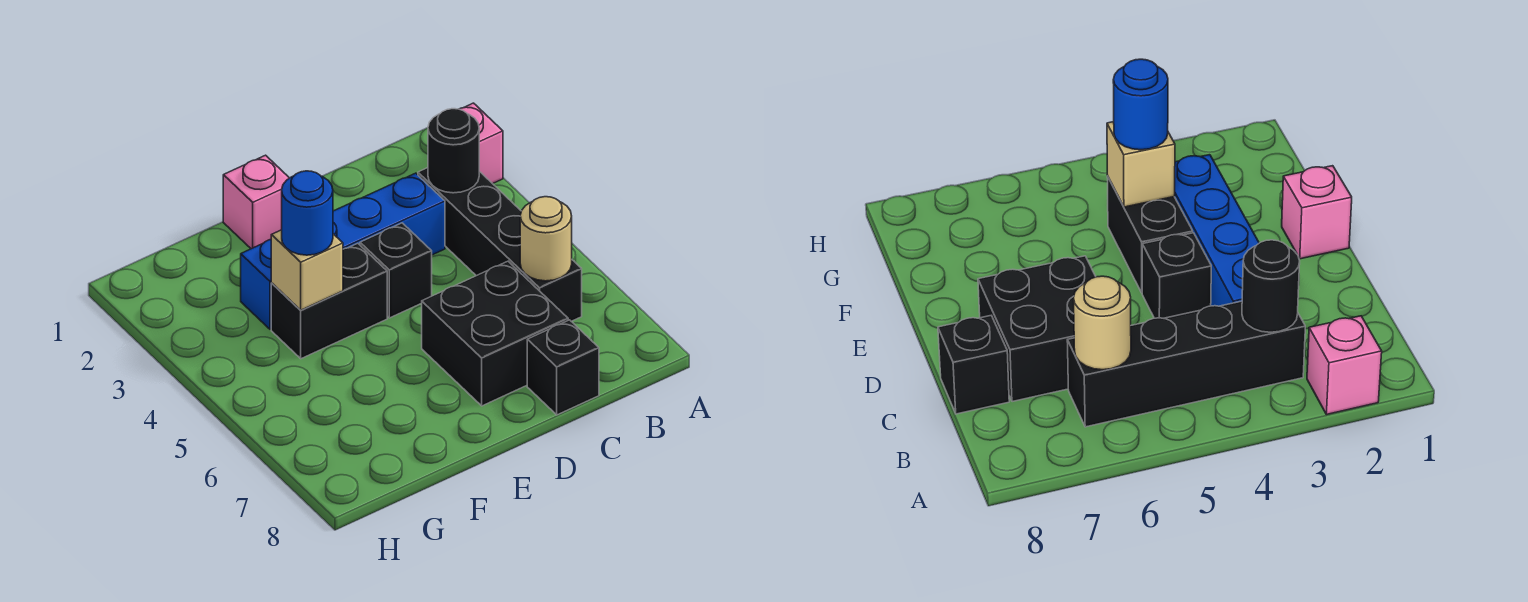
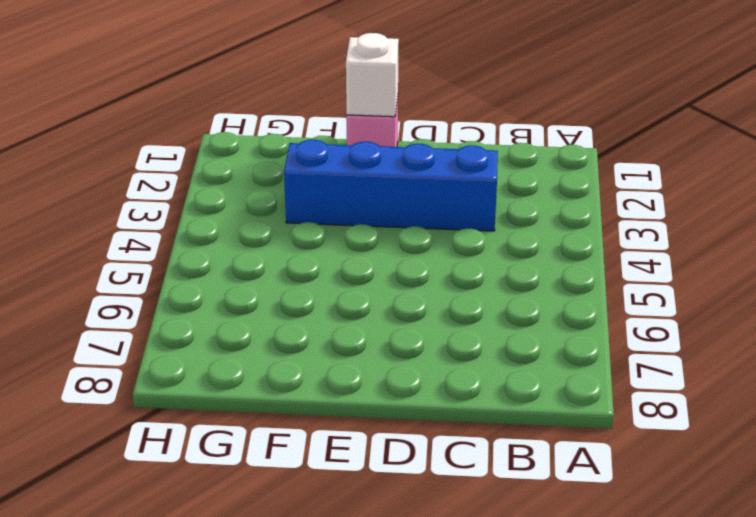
white 1x1 brick [346,33,399,117] -> none
none -> pink 1x1 brick [460,103,503,184]
none -> black 1x4 brick [418,168,582,321]
none -> black 2x2 brick [422,261,568,406]

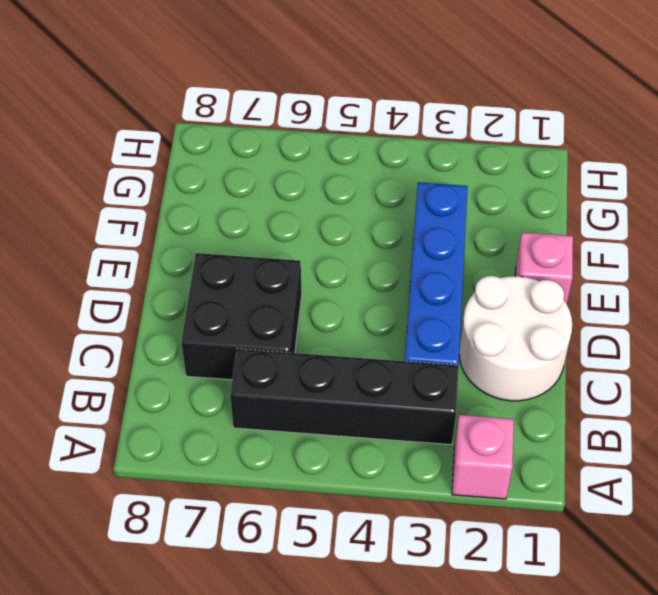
white 2x2 round brick [459,276,572,401] -> none
none -> black 1x1 brick [527,320,599,415]
none -> black 1x1 brick [360,223,432,318]
none -> black 1x2 brick [271,243,387,359]

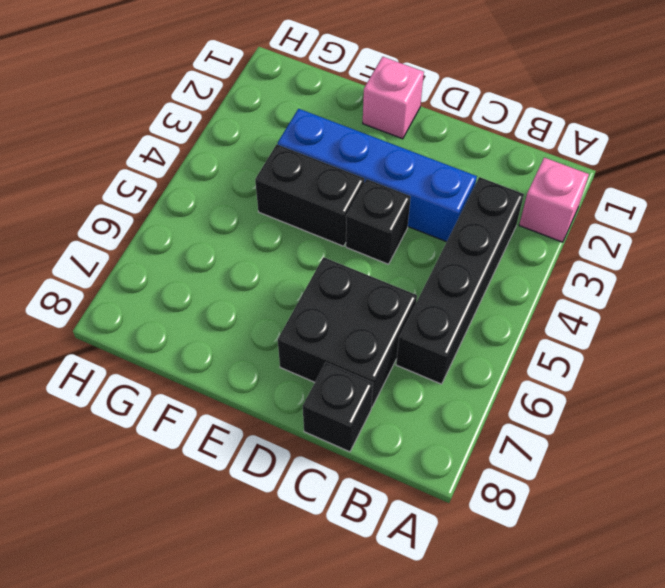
none -> black 1x1 round brick [428,109,479,193]
none -> tan 1x1 round brick [520,197,572,281]
none -> tan 1x1 brick [271,230,343,310]

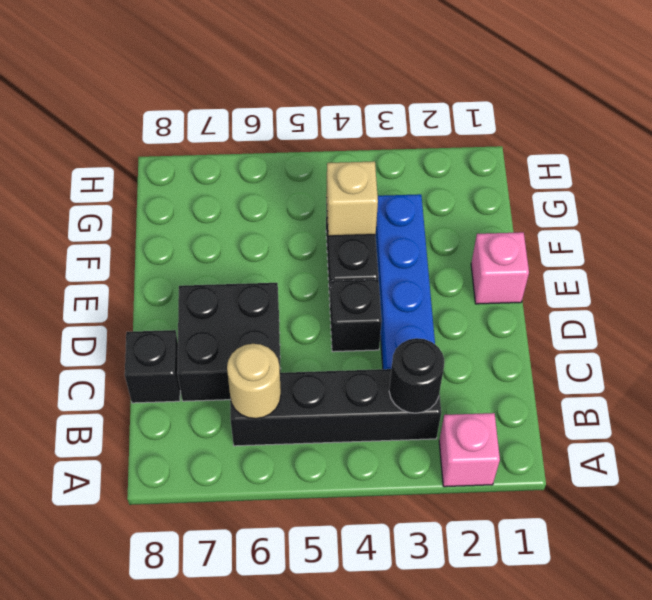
none -> blue 1x1 round brick [282,171,333,255]

